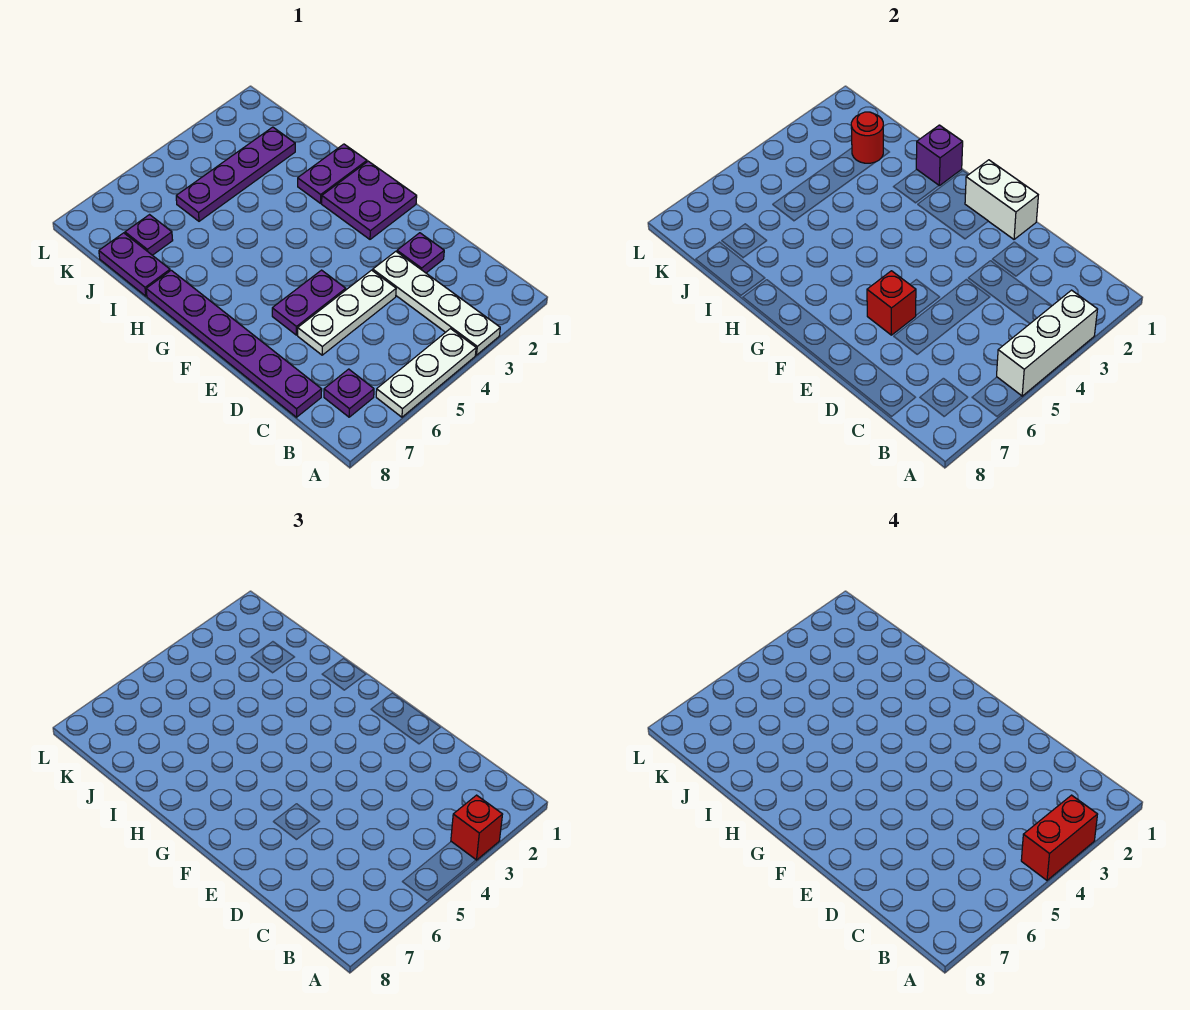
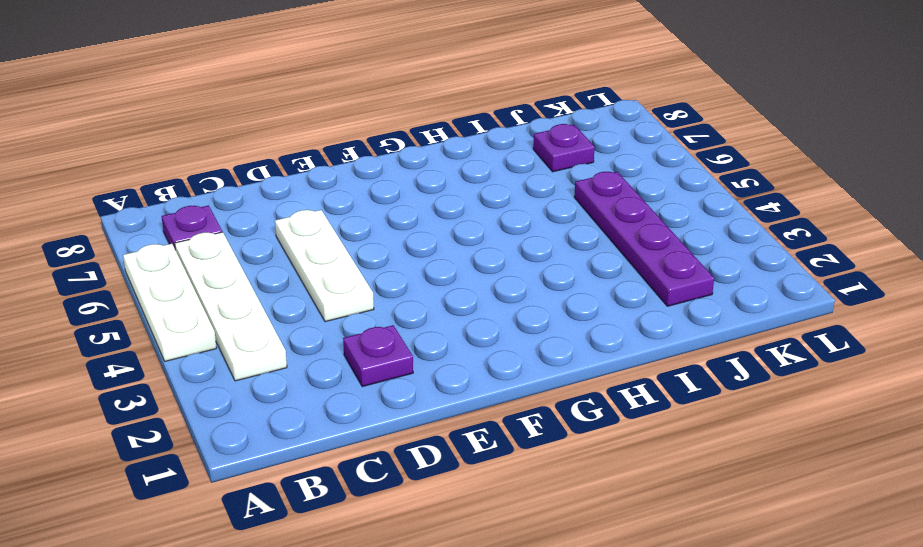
white 1x4 plate [175,232,287,381] -> white 1x4 plate turned to [373,251,500,355]
none -> purple 1x6 plate [146,270,322,417]
none -> purple 1x2 plate [272,270,346,335]
none -> purple 2x2 plate [322,161,417,239]

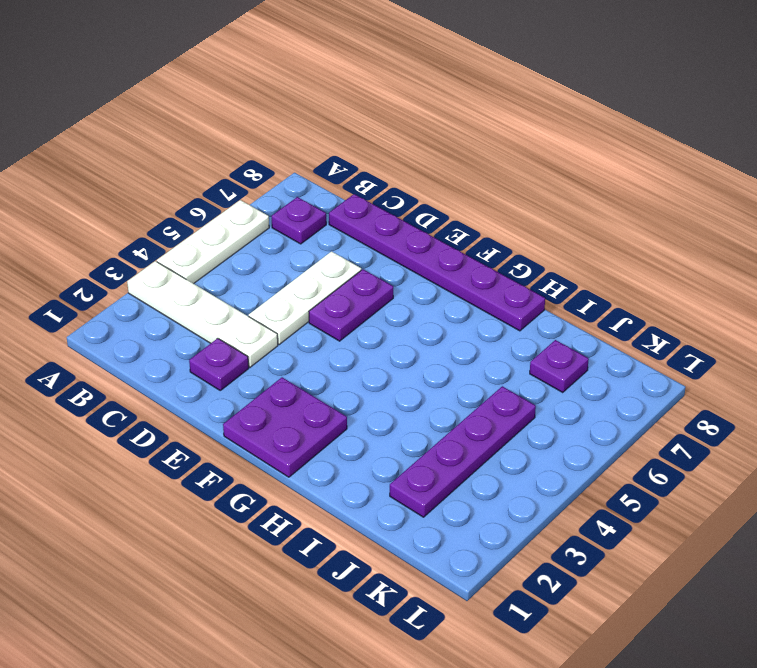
none -> purple 1x2 plate [298,144,367,203]
none -> purple 1x2 plate [99,233,170,296]
none -> white 1x3 brick [997,290,1098,396]

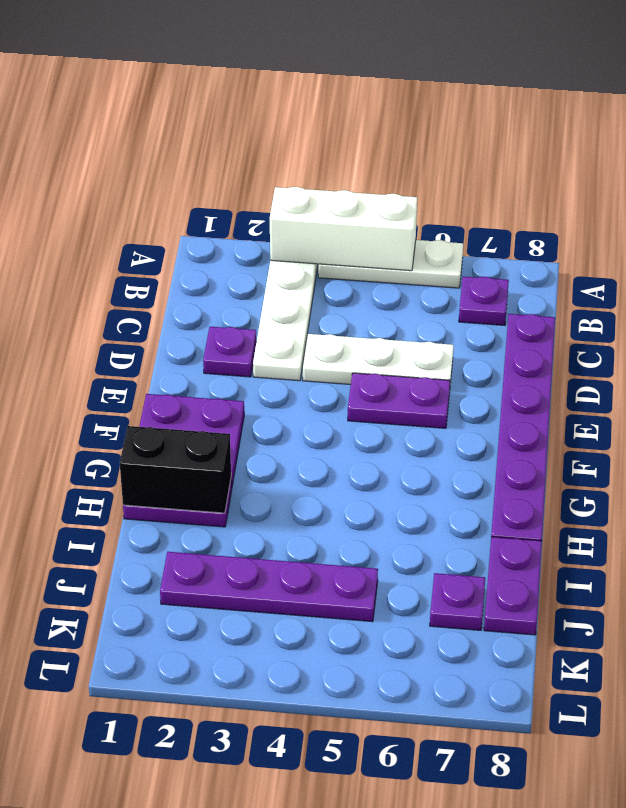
black 1x2 brick [120,426,231,513] -> purple 1x1 brick [916,125,963,186]
none -> white 1x2 brick [965,160,1038,239]
none -> red 1x1 brick [867,271,916,335]
none -> red 1x1 round brick [851,112,883,163]

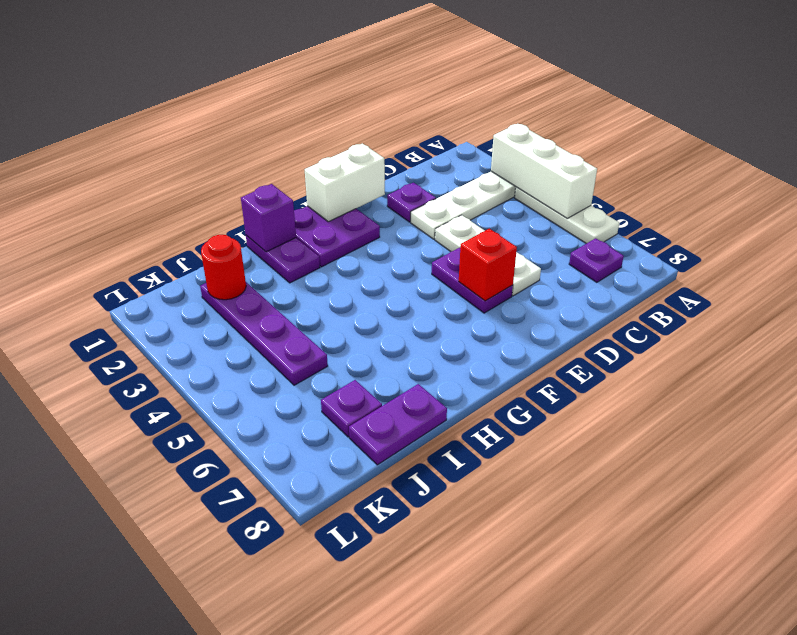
none -> purple 1x6 plate [146,270,322,417]
none -> red 1x1 brick [451,795,503,860]
none -> red 1x2 brick [1021,795,1098,880]

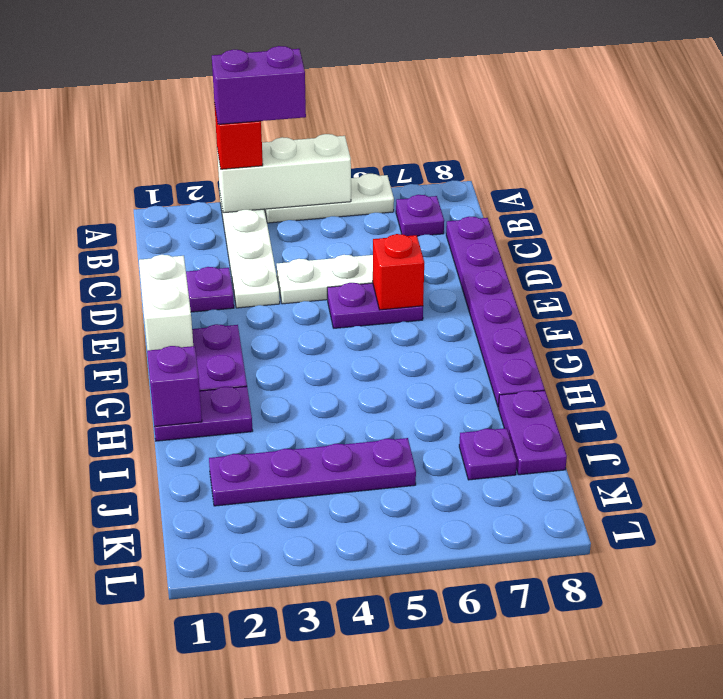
purple 1x2 brick [212,46,306,124] -> red 1x2 brick [1021,795,1098,880]
none -> red 1x1 round brick [851,112,883,163]

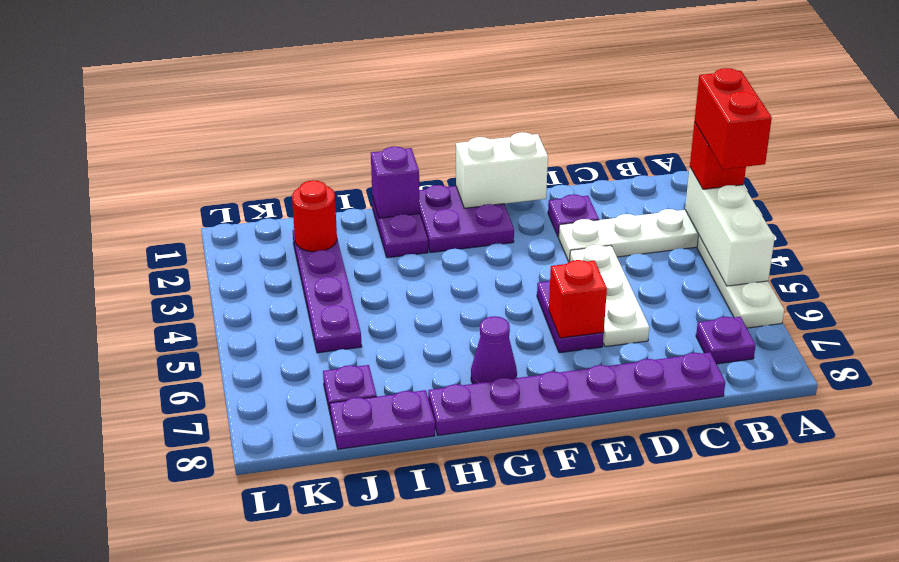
purple 1x1 cone [471,316,517,384] -> none

